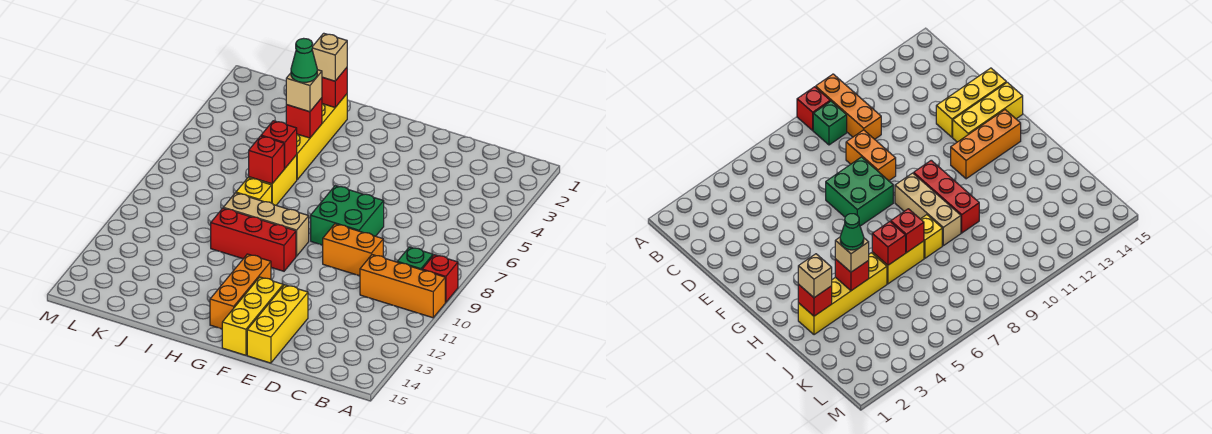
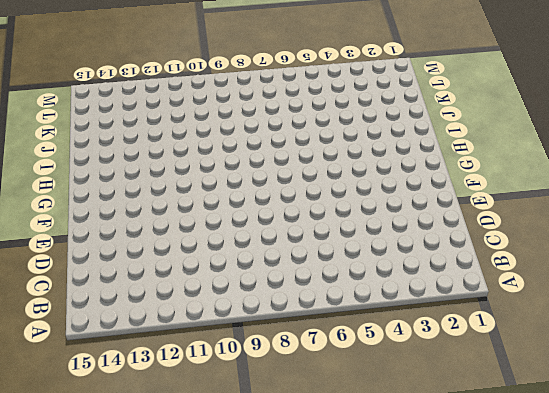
none -> red 1x1 brick [422,255,458,303]
none -> orange 1x3 brick [360,255,445,318]
none -> green 1x1 brick [398,247,433,270]

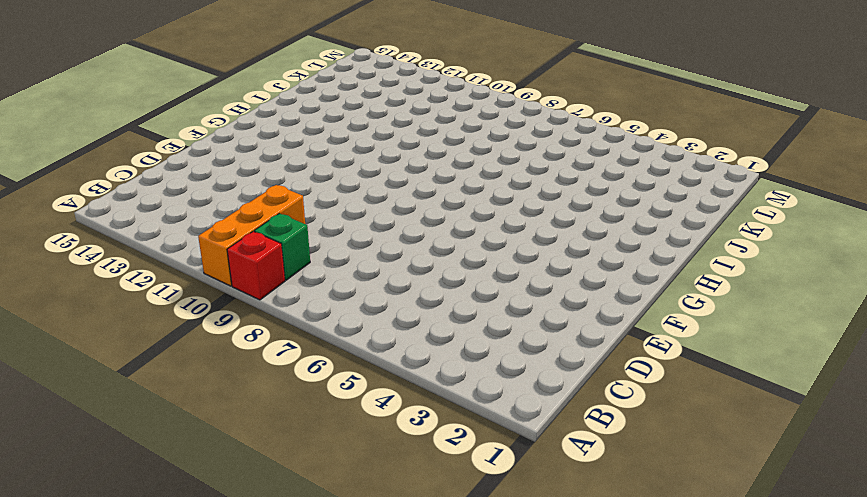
none -> orange 1x2 brick [323,224,383,276]
none -> green 2x2 brick [311,186,384,245]
none -> yellow 1x3 brick [247,285,308,363]

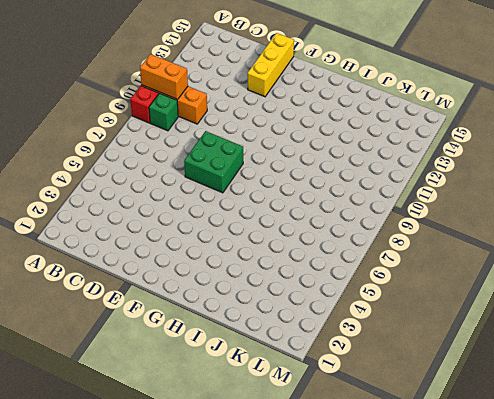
orange 1x2 brick [140,54,188,99] -> orange 1x2 brick moved to [323,224,383,276]
none -> yellow 1x3 brick [222,277,283,355]
none -> tan 1x3 brick [223,193,309,256]
none -> red 1x3 brick [211,208,296,271]

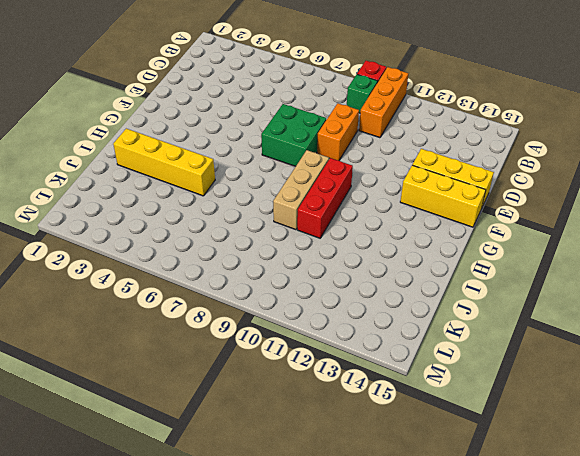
none -> orange 1x3 brick [210,254,271,329]
none -> yellow 1x2 brick [249,155,297,205]
none -> yellow 1x1 brick [236,178,272,203]

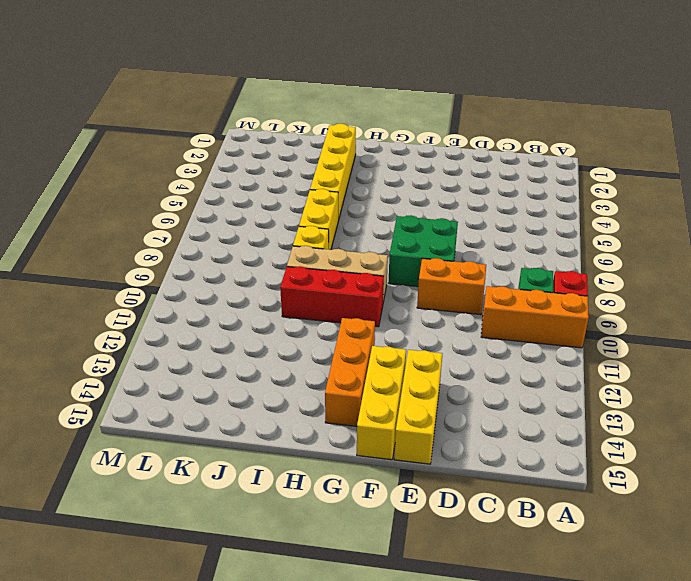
none -> red 1x1 brick [322,68,347,107]
none -> red 1x1 brick [286,98,322,138]
none -> red 1x1 brick [261,121,297,168]

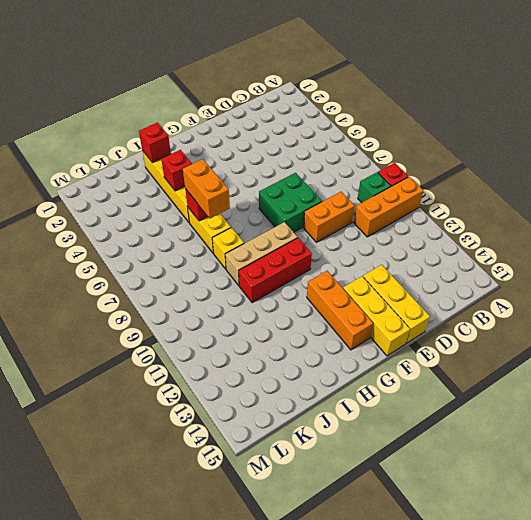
orange 1x2 brick [183,159,230,218] -> none
none -> red 1x1 brick [249,136,285,184]
none -> tan 1x1 brick [312,33,347,81]
none -> tan 1x1 brick [286,70,322,112]

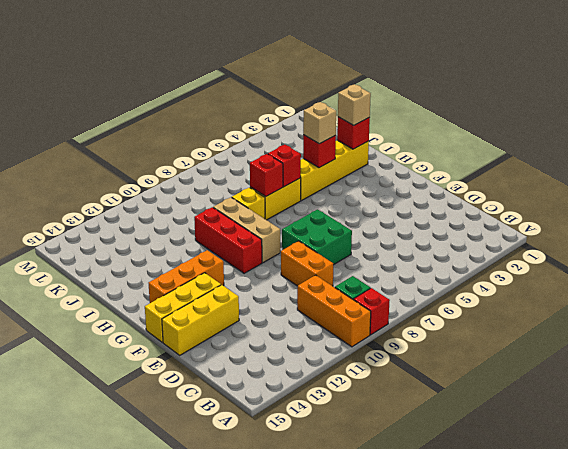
none -> green 1x1 cone [291,38,317,82]

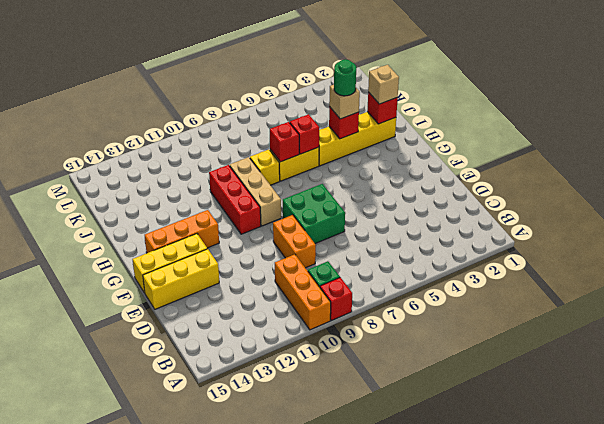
green 1x1 round brick [334,59,356,96] -> green 1x1 cone [291,38,317,82]

